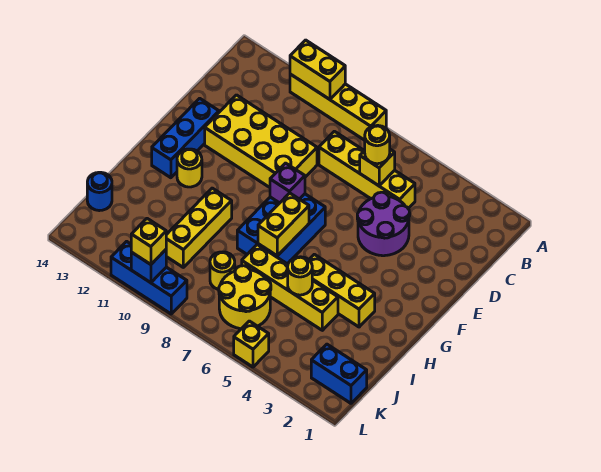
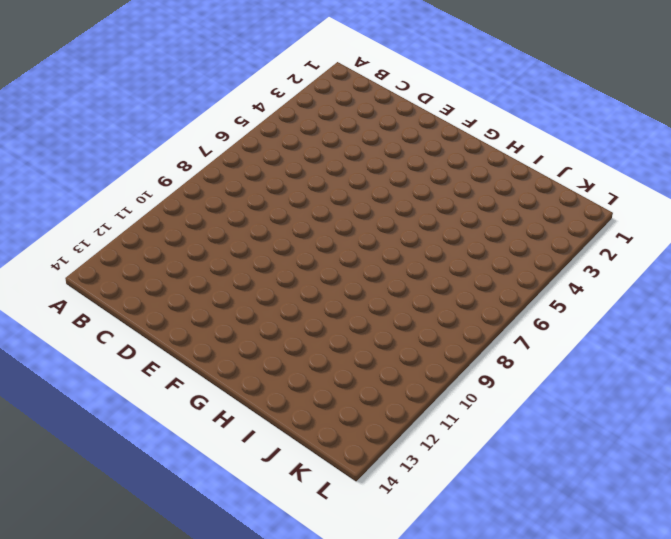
none -> yellow 1x4 brick [290,74,386,140]
none -> yellow 1x4 brick [319,131,415,208]
none -> purple 2x2 round brick [357,192,410,256]

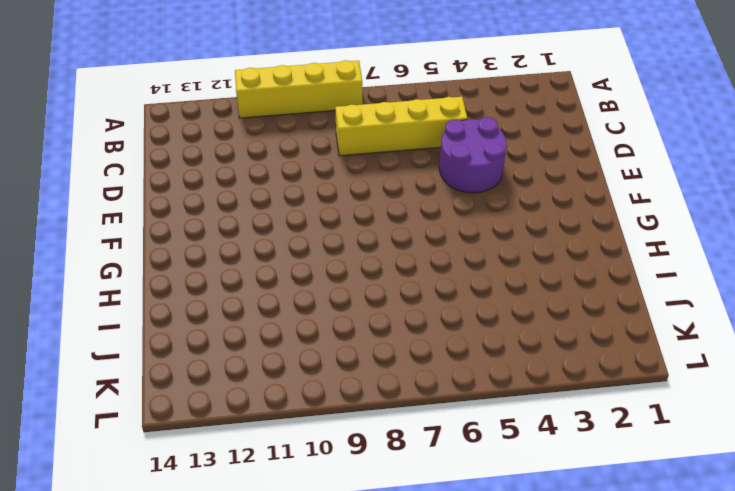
none -> yellow 2x4 brick [205,95,317,187]
none -> blue 1x3 brick [152,98,219,178]
none -> blue 2x3 brick [237,194,325,264]

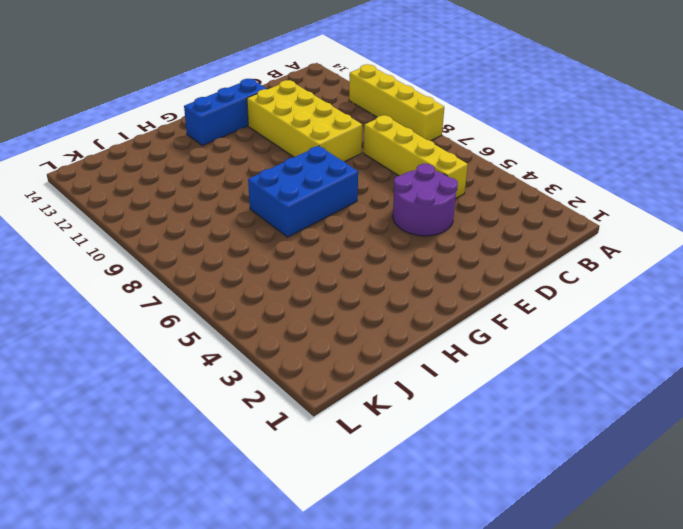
none -> yellow 1x1 round brick [177,149,202,187]
none -> yellow 1x3 brick [309,254,375,327]
none -> yellow 1x3 brick [166,188,232,267]

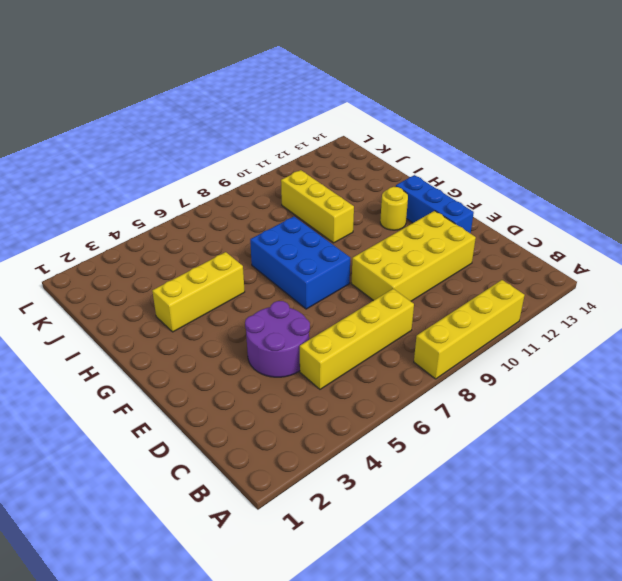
none -> yellow 1x4 brick [242,245,338,330]
none -> yellow 2x2 round brick [219,266,271,329]
none -> yellow 1x1 round brick [210,252,235,290]

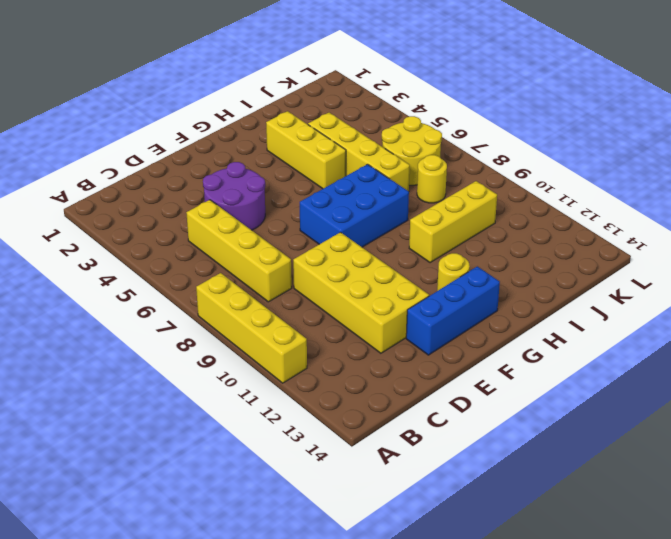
none -> blue 1x1 round brick [87,172,112,211]
none -> blue 1x2 brick [311,344,367,403]
none -> yellow 1x1 brick [234,321,269,367]

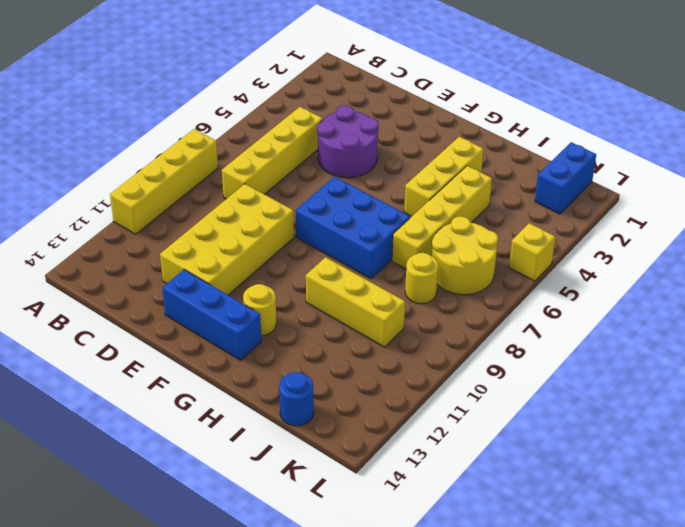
none -> blue 1x3 brick [111,241,187,314]
none -> yellow 1x2 brick [290,40,345,99]
none -> yellow 1x1 brick [360,149,395,186]

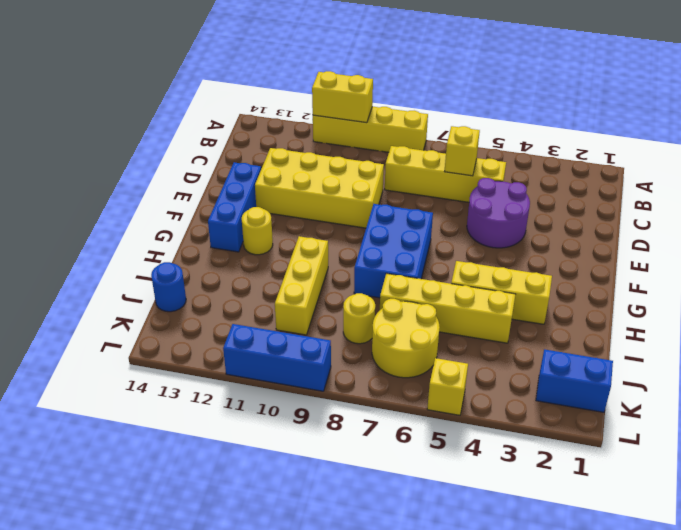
none -> purple 1x1 brick [270,163,305,203]
none -> yellow 1x2 brick [258,193,309,256]
none -> yellow 1x1 round brick [288,257,312,295]

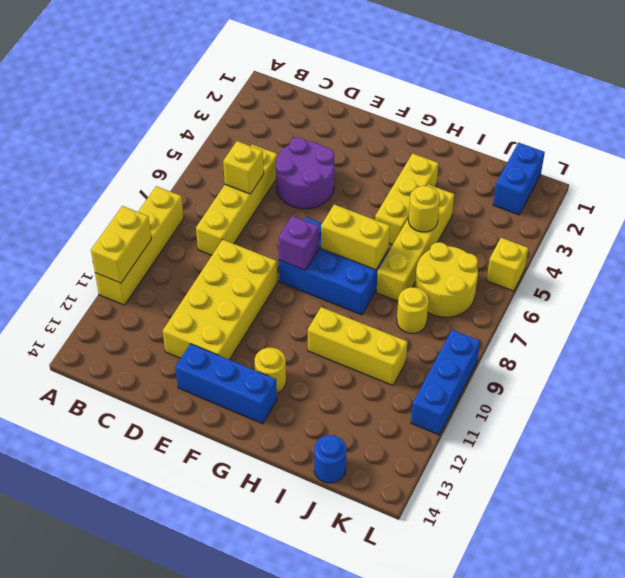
none -> blue 1x1 brick [131,250,166,283]
none -> yellow 1x1 round brick [364,125,390,164]
none -> yellow 1x1 brick [131,219,166,265]

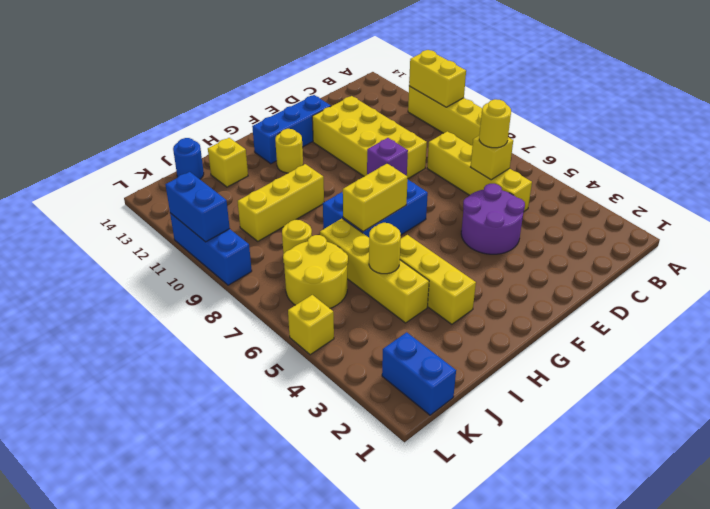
yellow 1x1 brick [208,138,248,187] -> yellow 1x1 brick moved to [131,219,166,265]
blue 1x2 brick [165,172,230,242] -> blue 1x1 brick [131,250,166,283]

